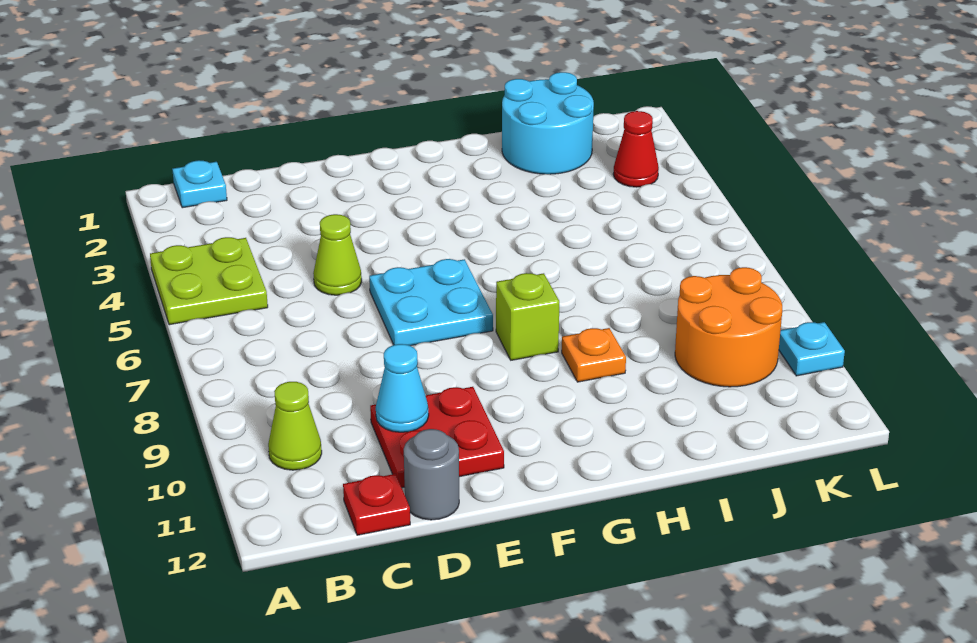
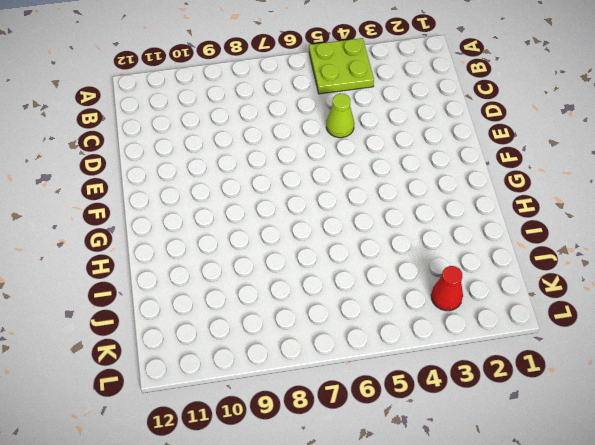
none -> cyan 1x1 plate [172,160,227,208]
none -> lime 1x1 cone [268,382,322,470]
none -> red 1x1 plate [343,474,410,535]

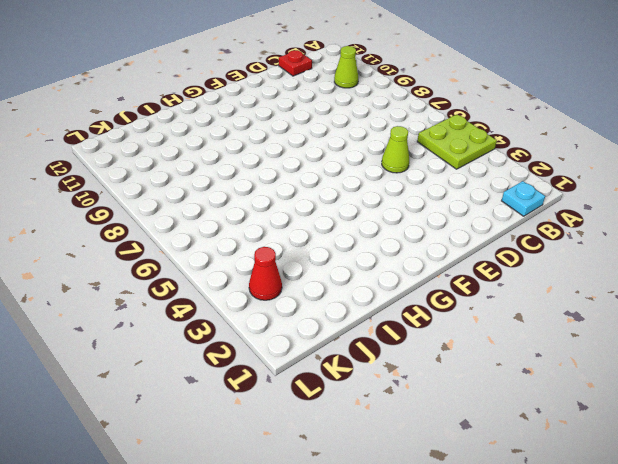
none -> red 2x2 plate [370,387,504,488]
none -> grey 1x1 round brick [404,429,459,520]
none -> cyan 2x2 plate [369,259,493,346]

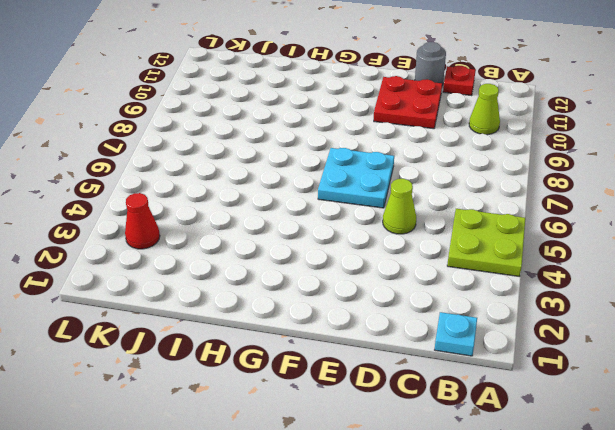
none -> lime 1x1 brick [496,273,559,360]
none -> orange 1x1 plate [562,328,626,382]
none -> cyan 2x2 round brick [502,72,594,174]

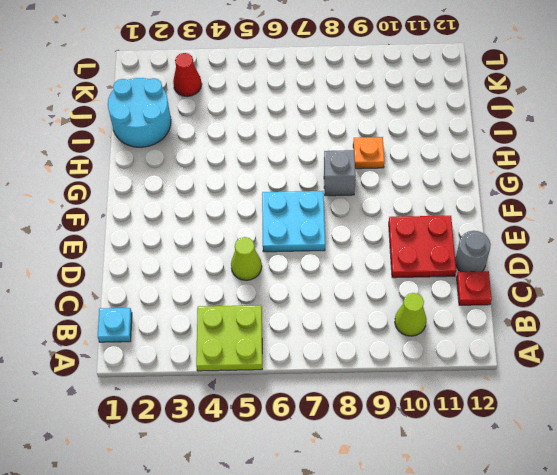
grey 1x1 brick [324,150,356,196] -> lime 1x1 brick [496,273,559,360]
none -> orange 2x2 round brick [675,267,782,387]
none -> cyan 1x1 plate [779,322,845,376]
none -> cyan 1x1 cone [376,344,429,432]

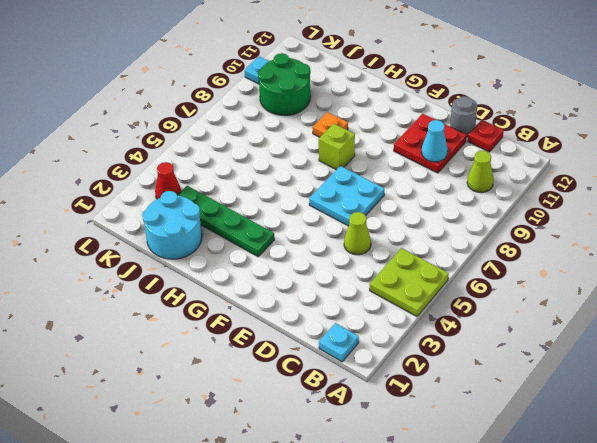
green 1x4 plate [177,186,274,257] -> none
green 2x2 round brick [258,53,310,116] -> orange 2x2 round brick [675,267,782,387]

